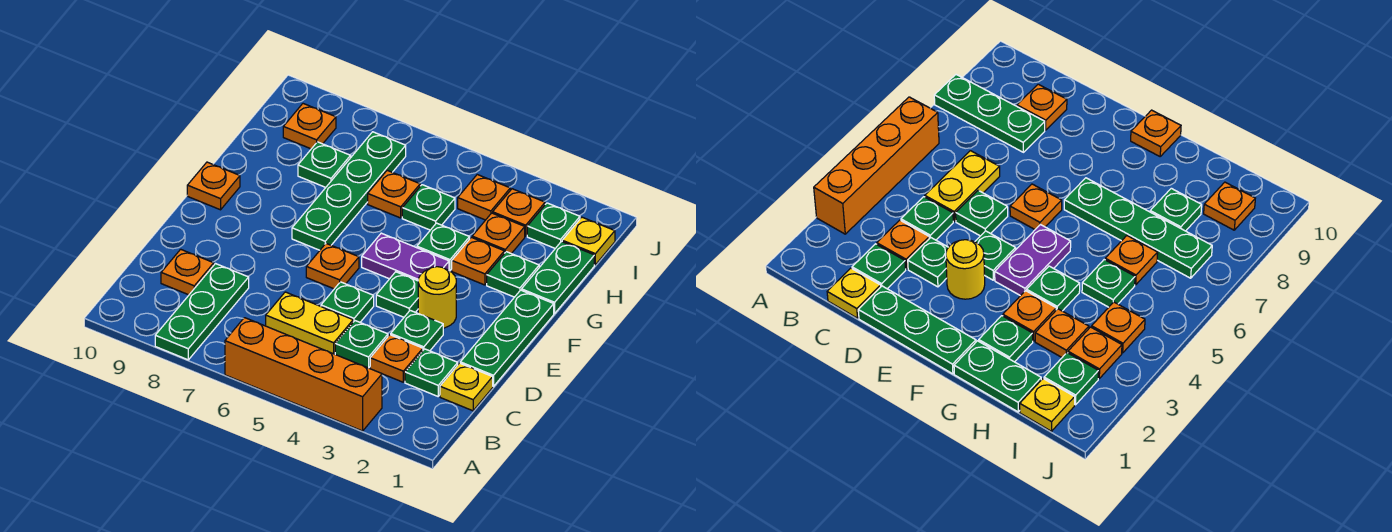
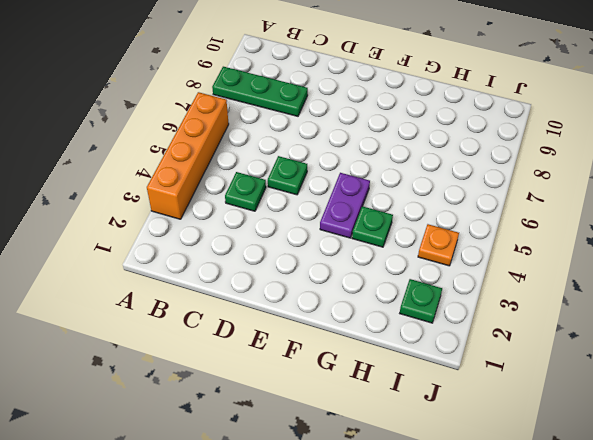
none -> yellow 1x1 plate [440,363,493,411]
none -> green 1x1 plate [405,349,458,396]
none -> orange 1x1 plate [370,335,423,382]
none -> yellow 1x2 plate [266,292,353,354]

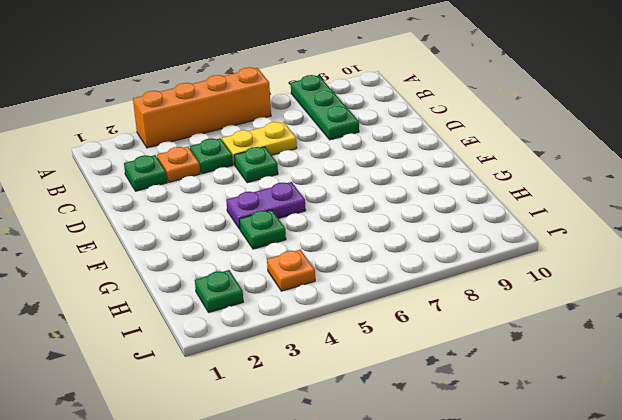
none -> yellow 1x1 plate [440,363,493,411]
none -> orange 1x1 plate [161,249,214,295]
none -> green 1x3 plate [460,290,554,386]
none -> green 1x1 plate [391,310,443,351]

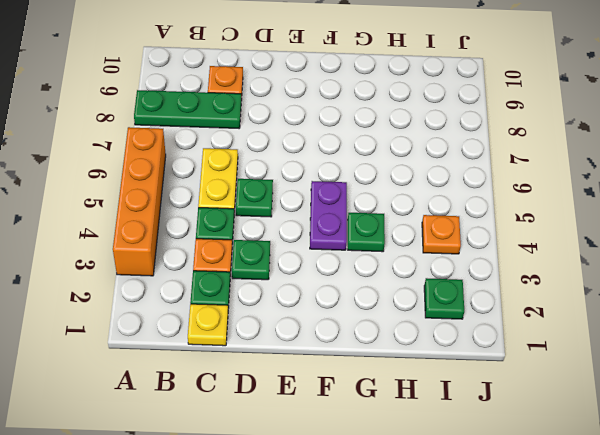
none -> green 1x3 plate [460,290,554,386]
none -> yellow 1x1 round brick [418,267,456,328]
none -> green 1x1 plate [376,272,418,317]
none -> orange 1x1 plate [306,244,359,289]

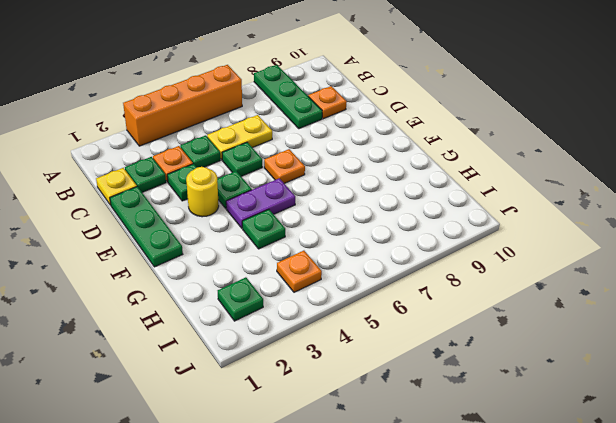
none -> green 1x4 plate [292,132,406,250]
none -> orange 1x1 plate [187,162,240,210]
none -> green 1x2 plate [522,242,594,313]
none -> green 1x1 plate [487,252,539,297]

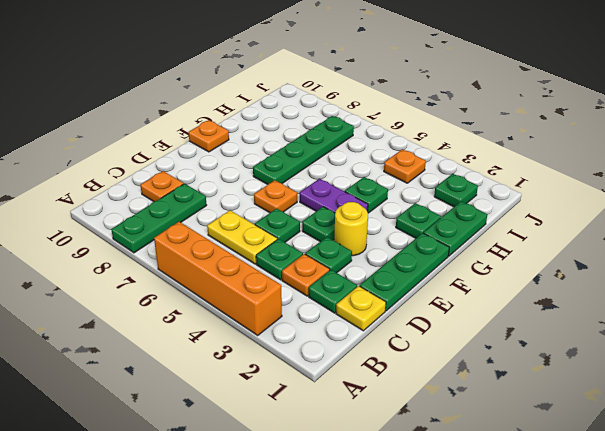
none -> orange 1x1 plate [452,237,504,285]
none -> orange 1x1 plate [472,213,525,254]
none -> green 1x1 plate [402,185,455,230]
none -> orange 1x1 plate [368,170,420,218]

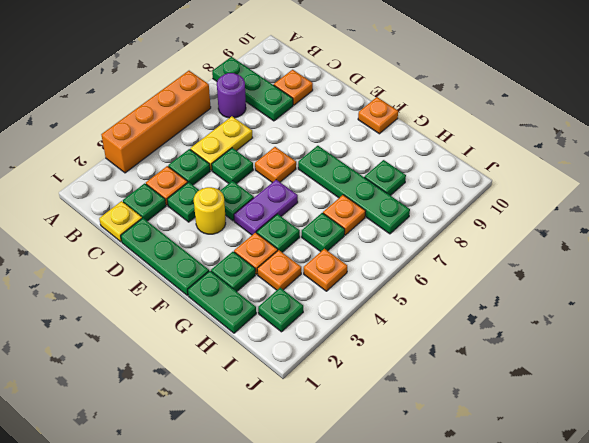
purple 1x1 round brick [217,73,246,118] -> none
none -> yellow 1x1 plate [562,217,615,265]
none -> orange 1x1 plate [493,189,545,236]
none -> orange 1x1 plate [283,104,336,149]

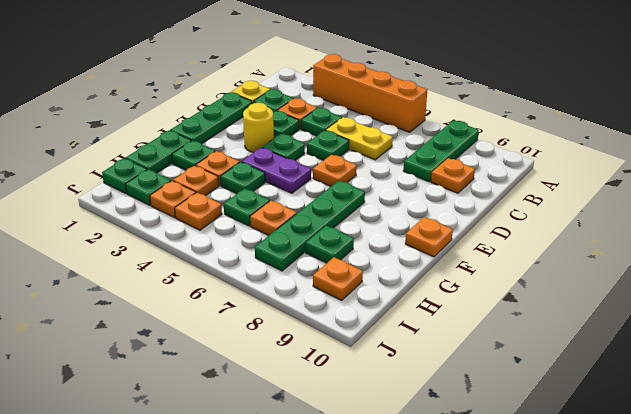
green 1x1 plate [102,158,147,193] -> yellow 1x1 plate [562,217,615,265]

